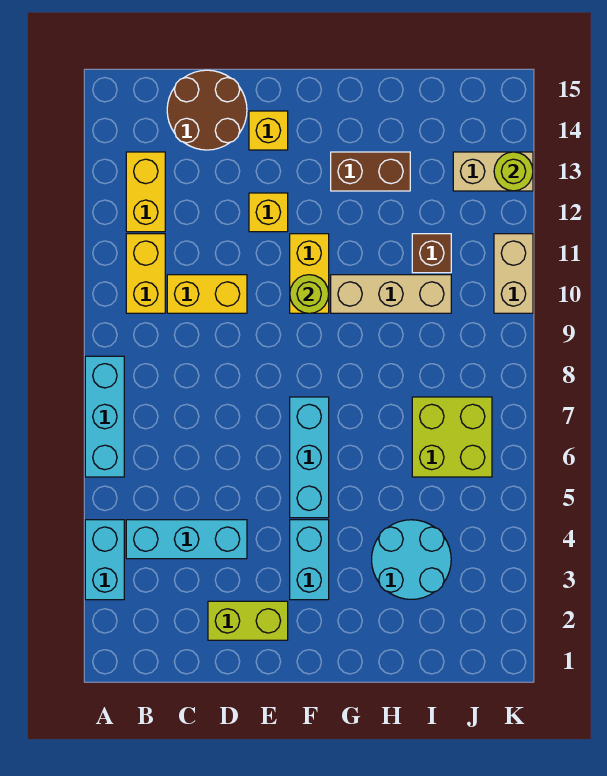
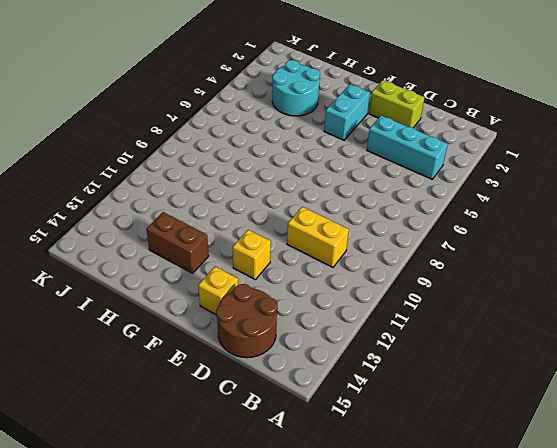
none -> cyan 1x2 brick [85,520,124,600]
none -> cyan 1x3 brick [85,356,124,477]
none -> yellow 1x2 brick [126,234,165,313]

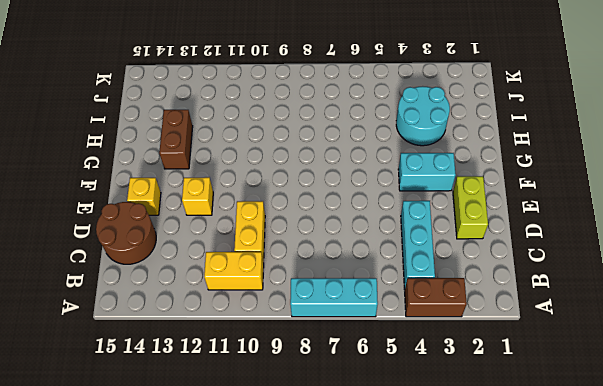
brown 1x2 brick [405,278,467,317] -> cyan 1x2 brick [85,520,124,600]
none -> yellow 1x2 brick [126,152,165,232]
none -> cyan 1x3 brick [290,397,329,518]
none -> yellow 1x2 brick [290,234,329,313]

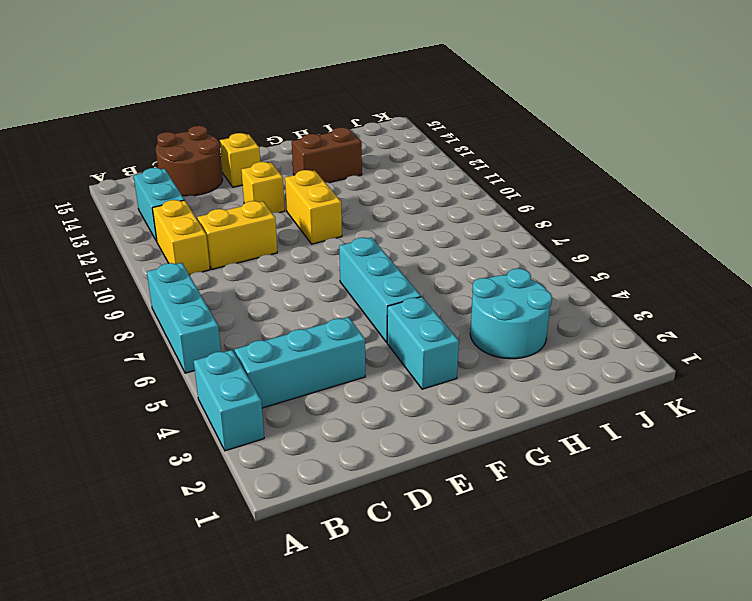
cyan 1x2 brick [134,168,184,241] -> yellow 1x2 brick [126,152,165,232]
none -> lime 1x2 brick [208,601,288,640]
none -> tan 1x3 brick [331,275,451,313]
none -> lime 2x2 brick [412,397,492,477]

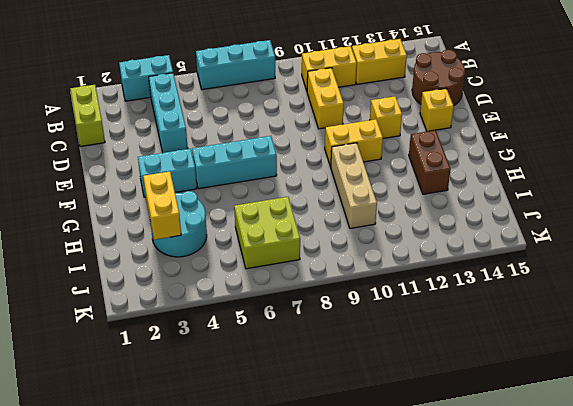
lime 1x2 brick [70,85,105,147] -> lime 1x2 brick moved to [208,601,288,640]
yellow 1x2 brick [143,171,181,240] -> none
none -> brown 1x1 brick [412,234,451,273]
none -> tan 1x2 brick [453,152,533,191]
none -> tan 1x2 brick [494,234,533,313]

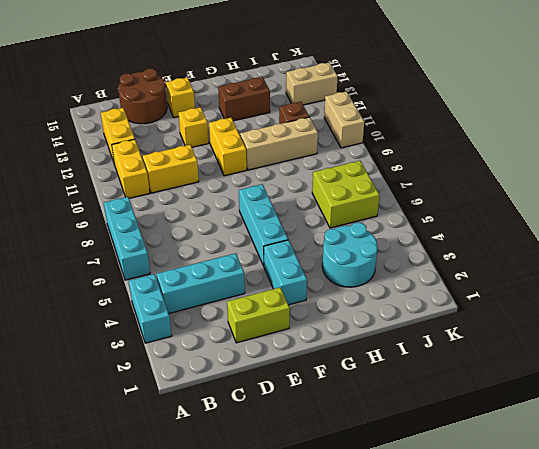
none -> lime 1x1 round brick [290,275,329,313]
none -> lime 1x1 round brick [494,152,533,191]

